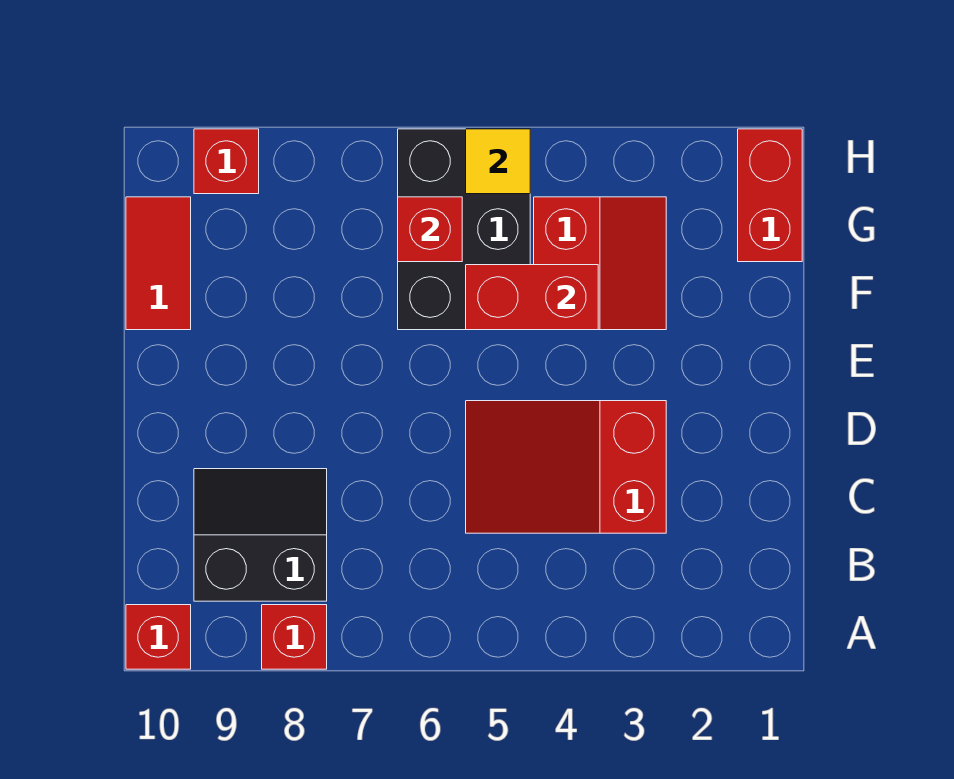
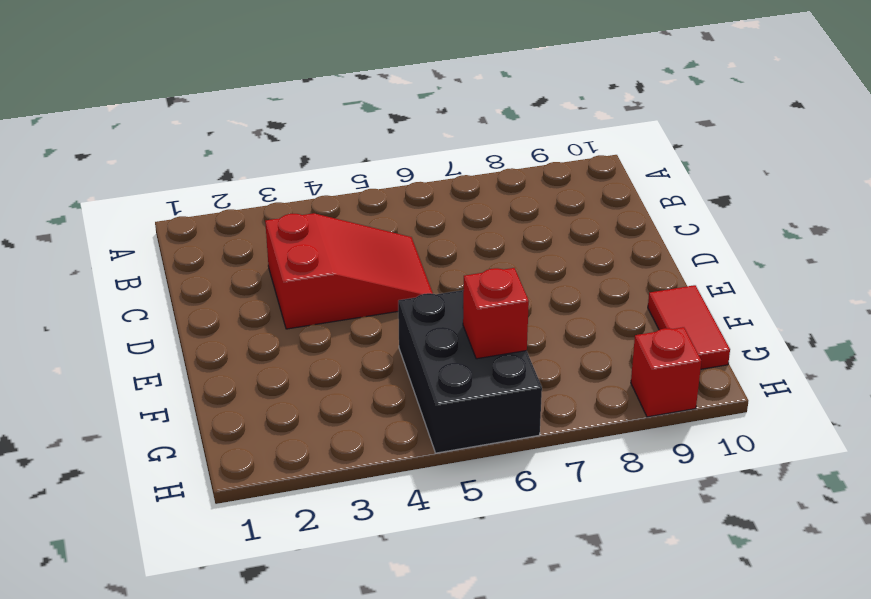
none -> red 1x1 brick [262,605,327,669]
none -> red 1x1 brick [126,605,191,669]
none -> black 2x2 slope [194,469,327,601]

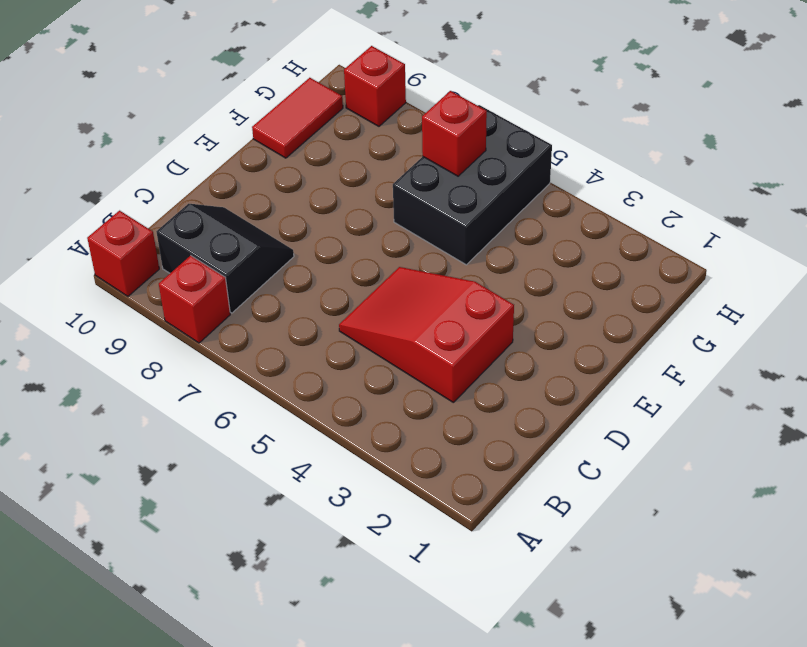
none -> red 2x2 slope [534,197,666,330]
none -> red 1x2 brick [738,129,802,262]
none -> red 1x2 brick [466,265,598,330]

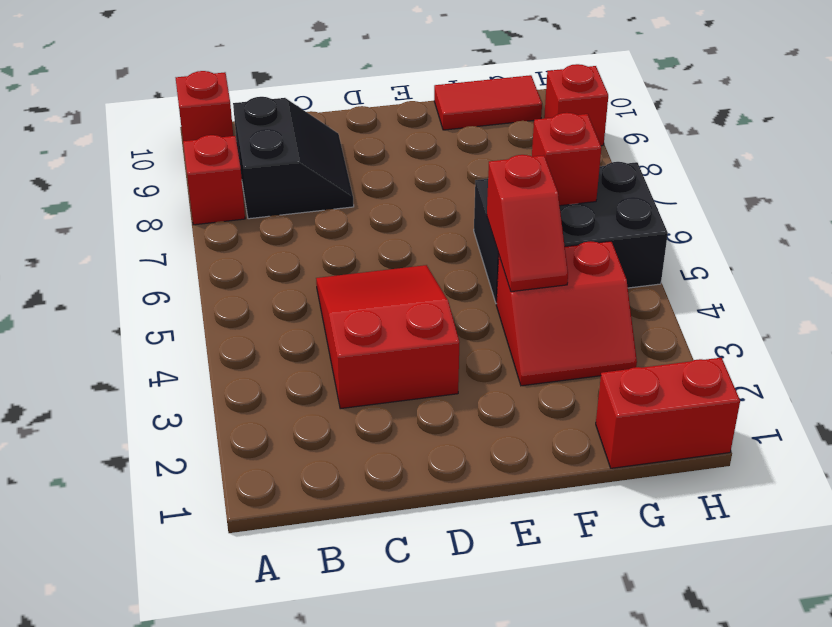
red 1x2 slope [487,155,568,292] -> red 1x2 brick [466,265,598,330]
none -> yellow 1x1 tile [466,129,530,194]

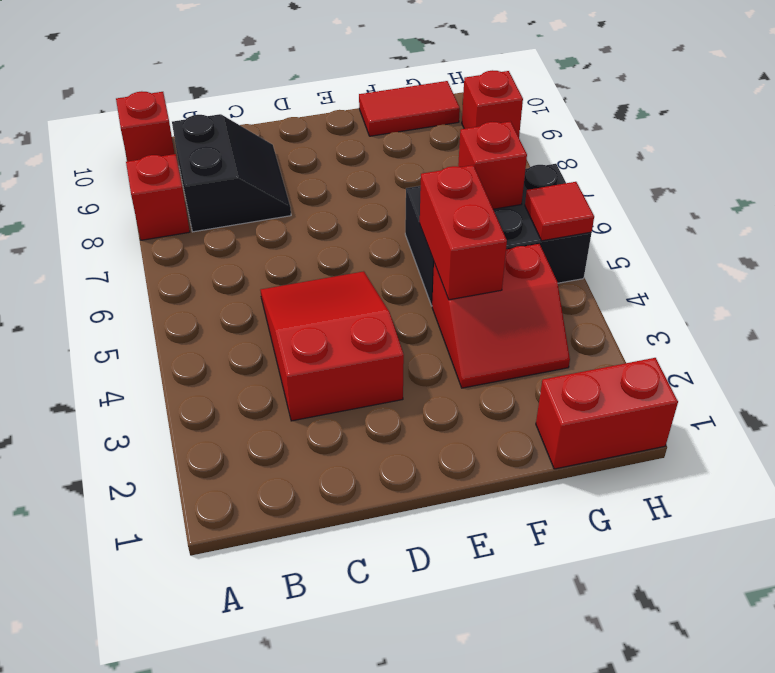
red 1x1 tile [525,182,594,241] -> yellow 1x1 tile [466,129,530,194]

